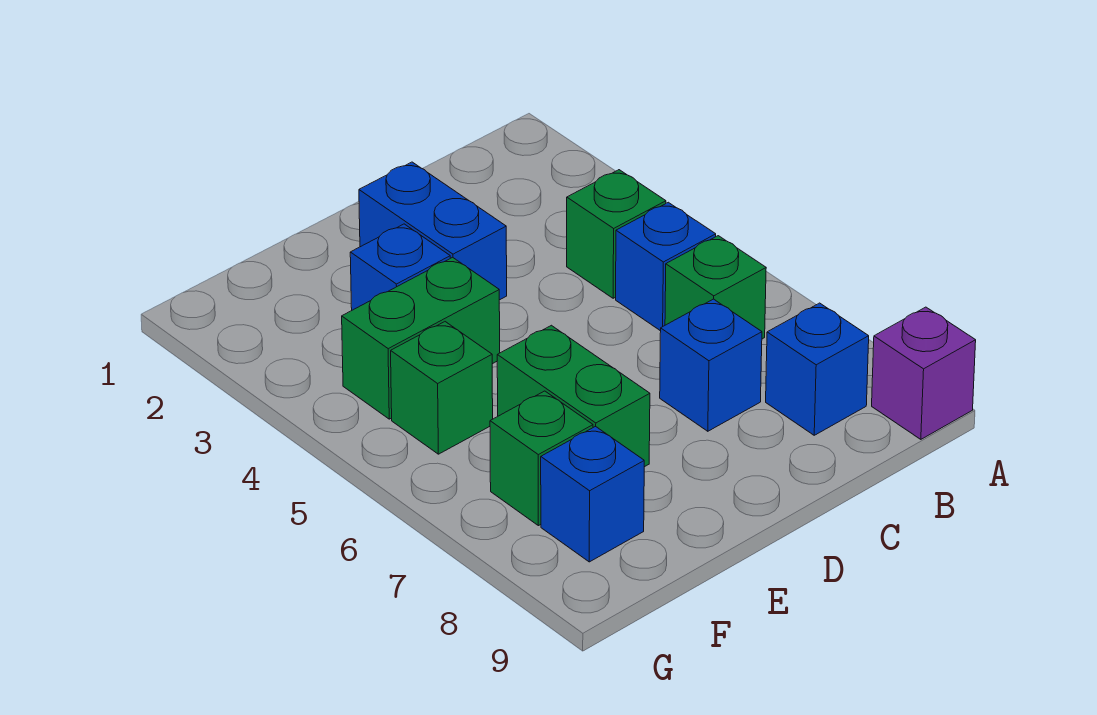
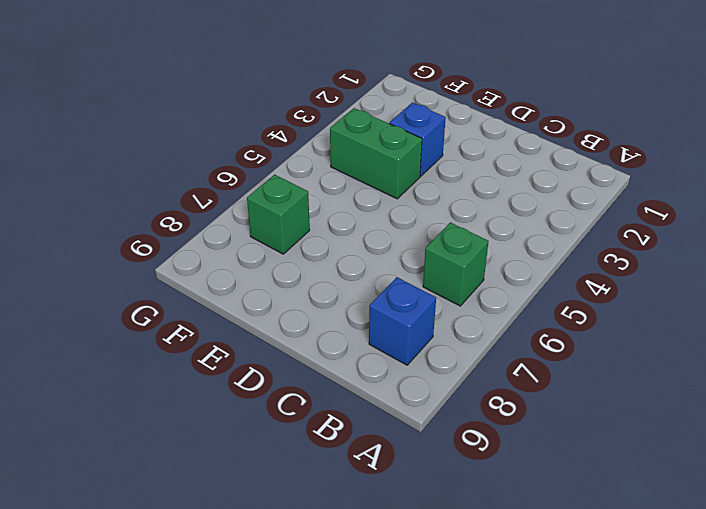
none -> purple 1x1 brick [872,307,976,439]
none -> green 1x1 brick [567,170,666,298]
none -> blue 1x1 brick [616,202,716,331]

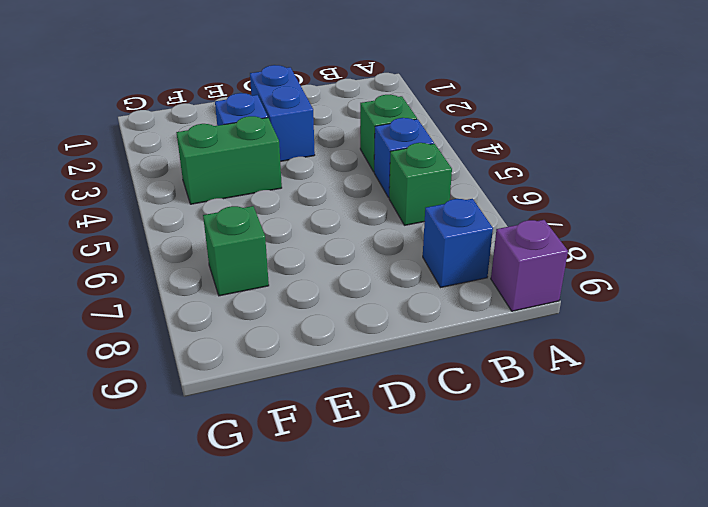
none -> blue 1x1 brick [660,299,762,431]
none -> green 1x2 brick [497,325,650,467]
none -> green 1x1 brick [391,322,493,454]

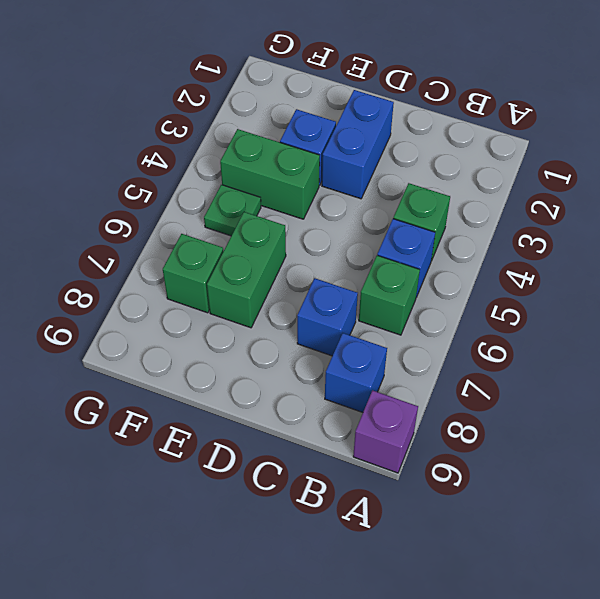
green 1x1 plate [204,185,261,236] -> green 1x1 brick [391,322,493,454]
none -> blue 1x1 brick [541,426,644,562]

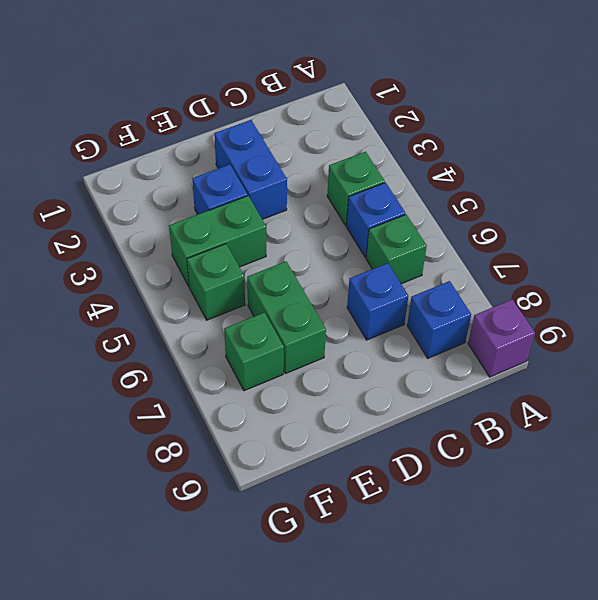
none -> blue 1x1 brick [541,426,644,562]

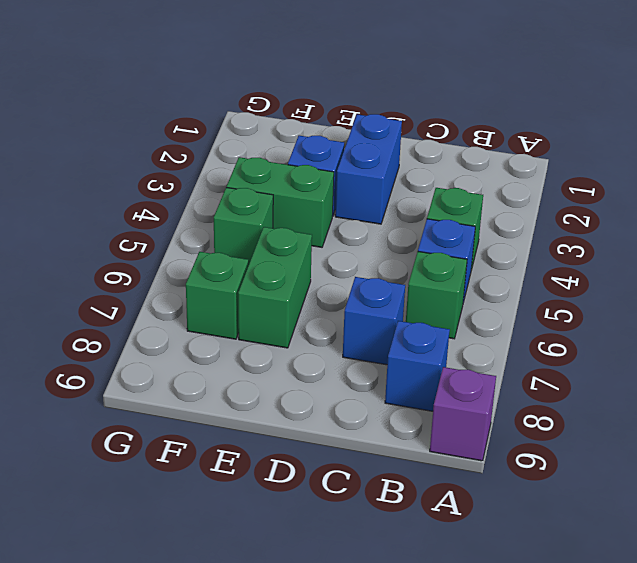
none -> blue 1x1 brick [541,426,644,562]

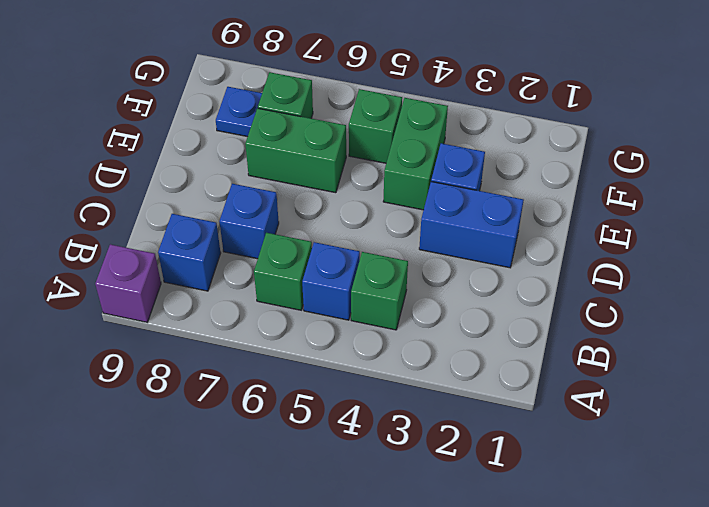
blue 1x1 plate [216,87,262,137] -> blue 1x1 brick [541,426,644,562]

